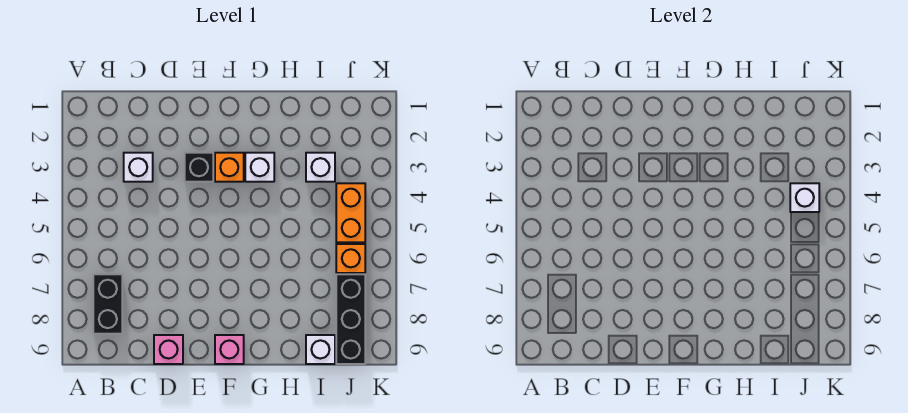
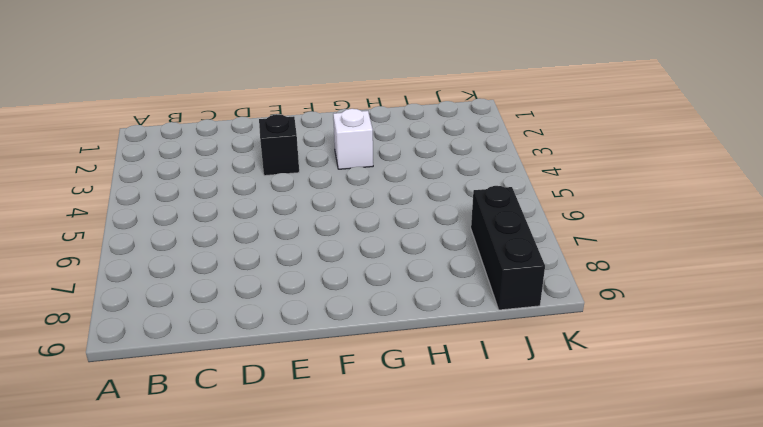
none -> black 1x2 brick [93,274,122,334]
none -> white 1x1 brick [124,153,153,182]
none -> pink 1x1 brick [154,335,183,364]

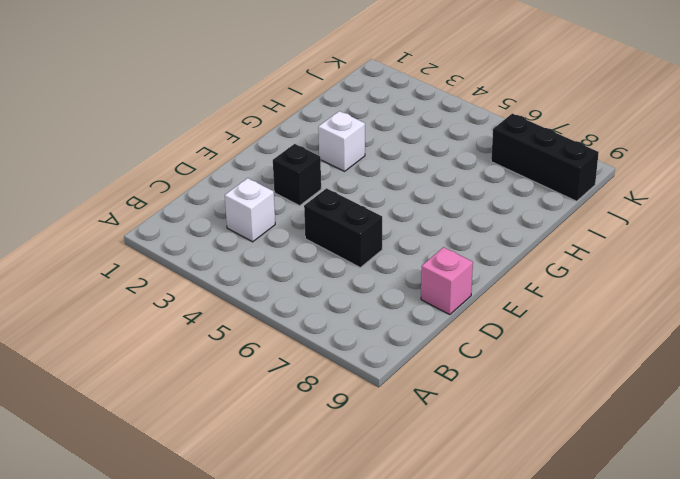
black 1x2 brick [304,188,382,268] -> black 1x2 brick moved to [93,274,122,334]
none -> orange 1x1 brick [215,153,244,182]
none -> pink 1x1 brick [215,335,244,364]
none -> white 1x1 brick [306,153,335,182]

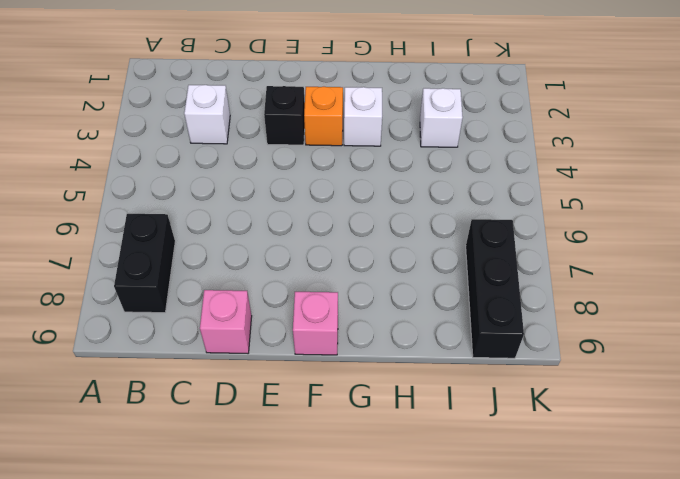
none -> white 1x1 brick [306,335,335,364]
none -> orange 1x2 brick [336,183,365,242]
none -> orange 1x1 brick [336,244,365,273]

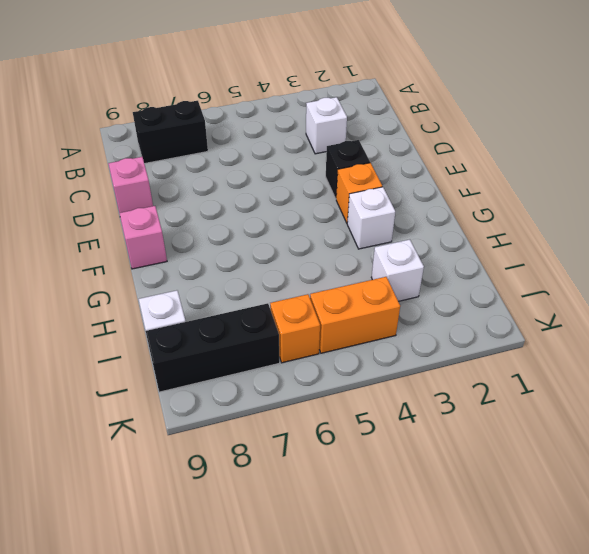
none -> white 1x1 brick [790,183,819,212]

